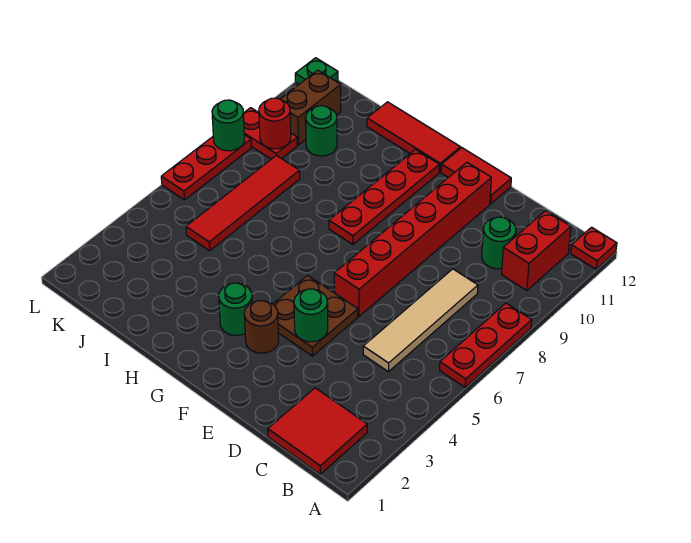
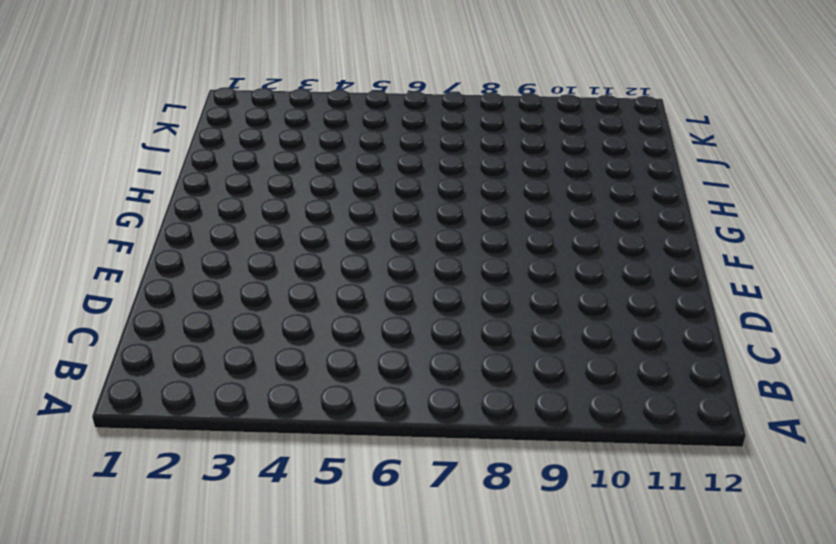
none -> red 1x3 plate [440,303,532,387]
none -> red 1x1 plate [571,227,617,269]
none -> red 2x2 tile [268,388,367,474]

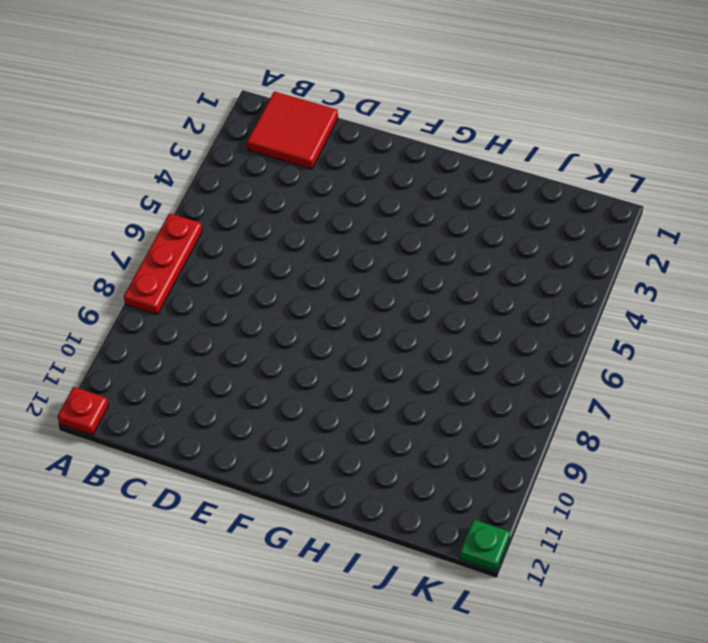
none -> red 1x2 brick [502,211,571,291]
none -> tan 1x4 tile [363,269,478,372]
none -> green 1x1 round brick [482,217,516,269]

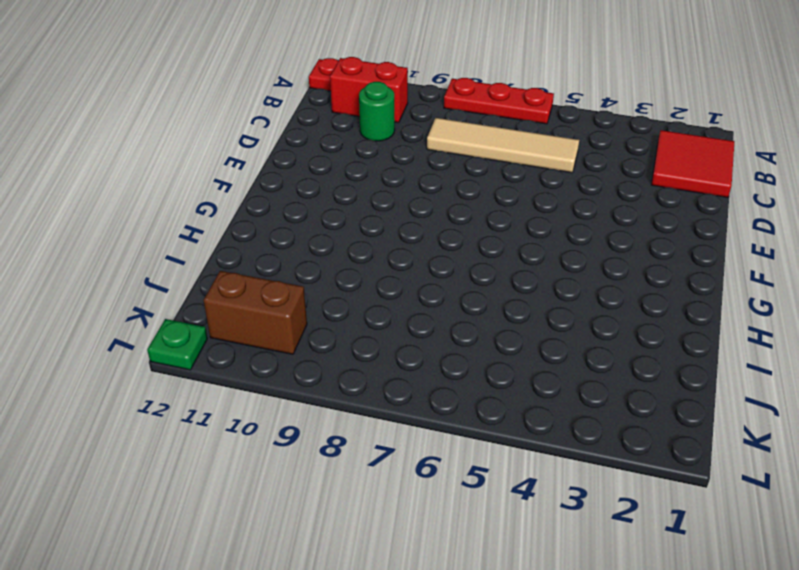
none -> brown 2x2 plate [273,275,358,356]
none -> red 1x6 brick [334,162,491,316]
none -> red 1x2 tile [441,148,511,204]

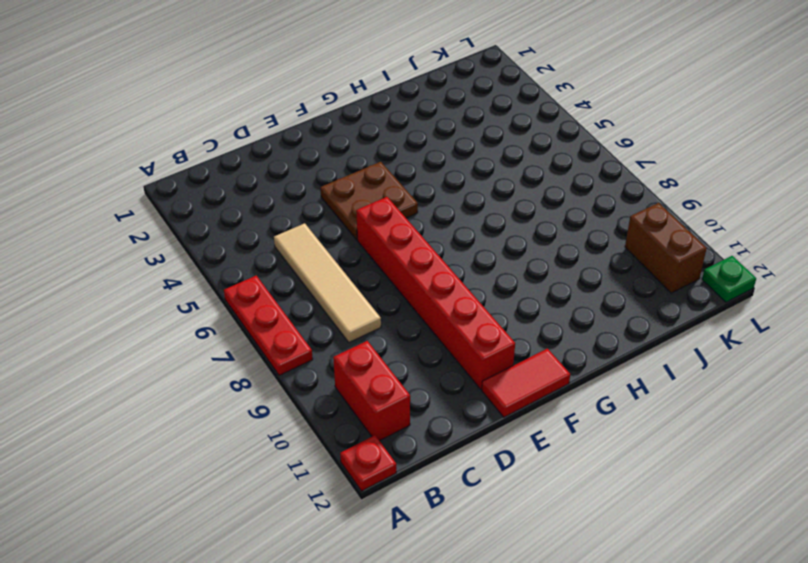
none -> red 2x2 tile [268,388,367,474]
none -> green 1x1 round brick [482,217,516,269]
none -> brown 1x1 round brick [244,301,279,353]

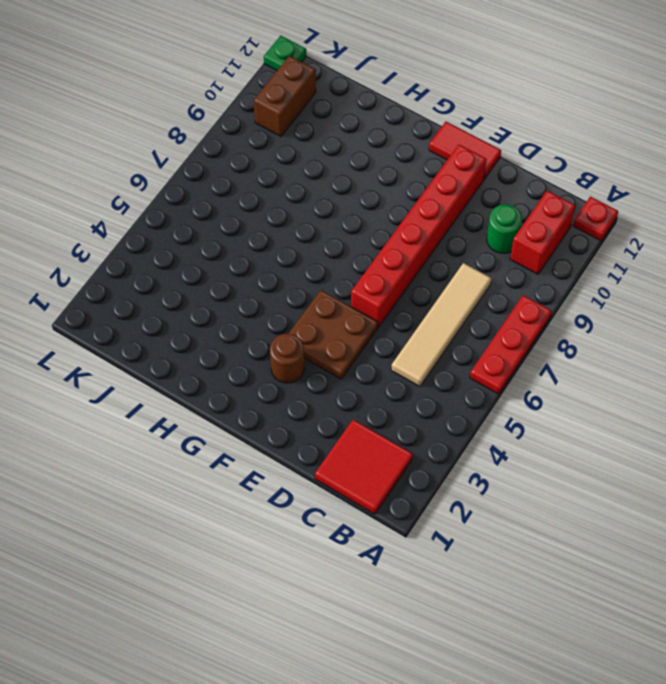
none -> green 1x1 round brick [219,283,252,335]
none -> red 1x4 plate [329,150,439,244]
none -> red 1x3 tile [367,102,461,172]

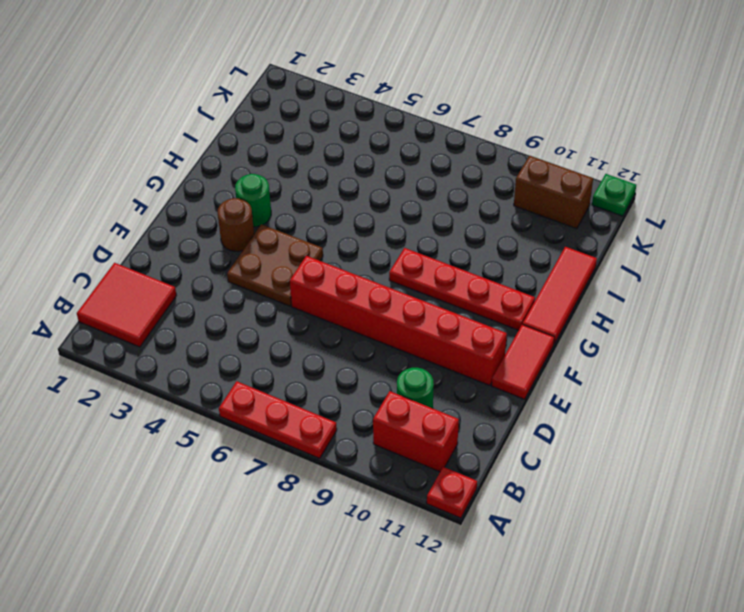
none -> tan 1x4 tile [363,269,478,372]
none -> red 1x4 tile [186,155,300,251]
none -> green 1x1 round brick [306,106,337,156]

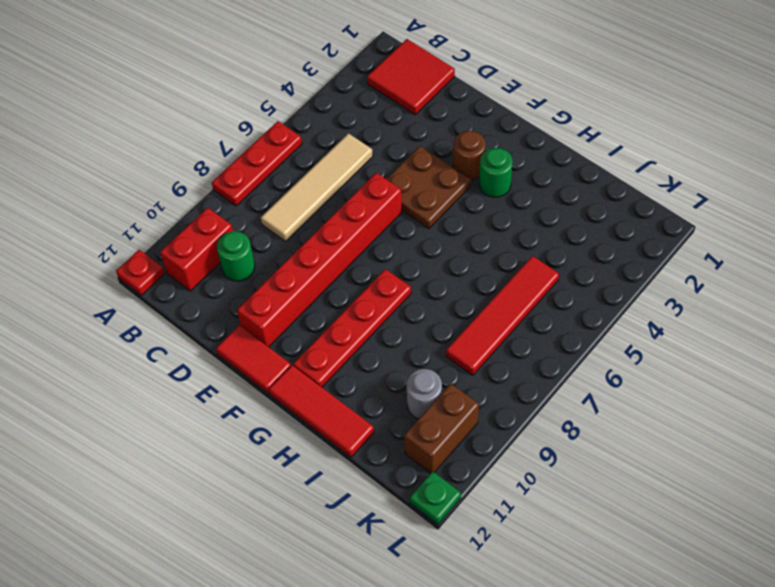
grey 1x1 round brick [406,369,442,419] -> green 1x1 round brick [306,106,337,156]
none -> red 1x2 plate [243,108,297,159]
none -> red 1x3 plate [161,135,251,200]
none -> green 1x1 round brick [294,289,328,342]

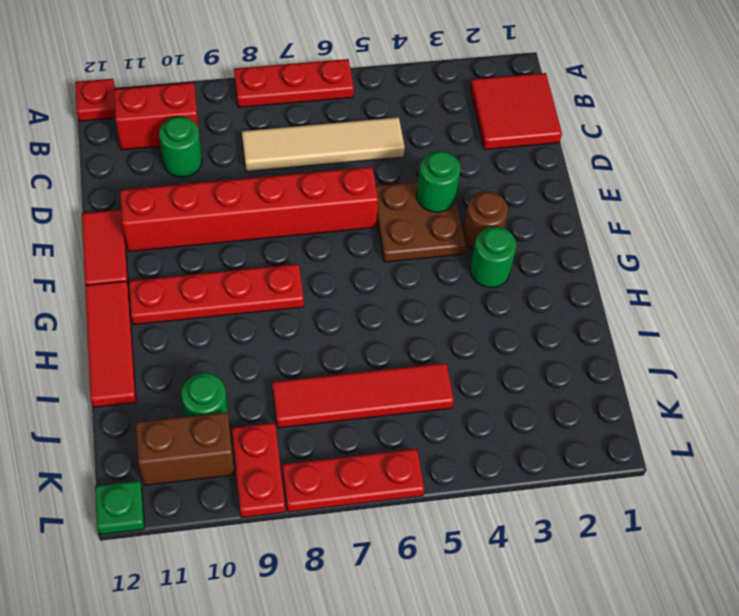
none -> red 1x1 round brick [259,98,291,149]
none -> green 1x1 round brick [212,100,245,151]

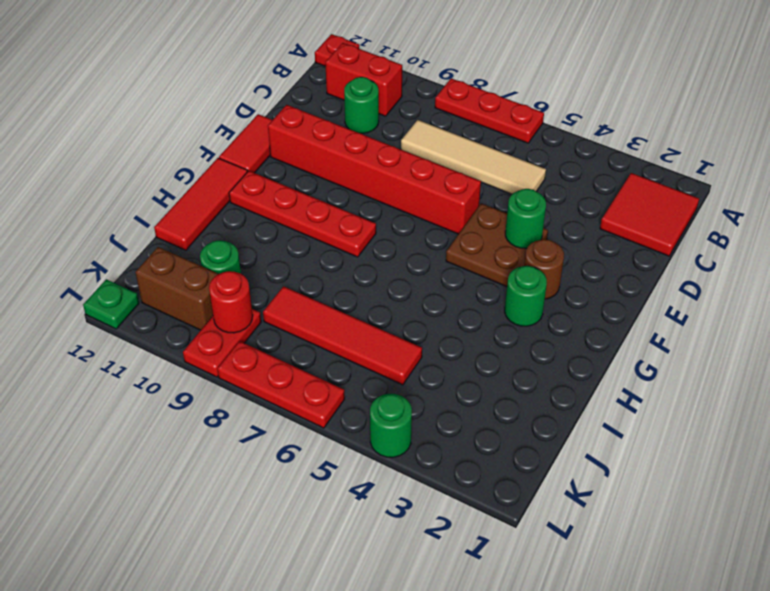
green 1x1 round brick [370,394,412,457] -> green 1x1 round brick moved to [212,100,245,151]

